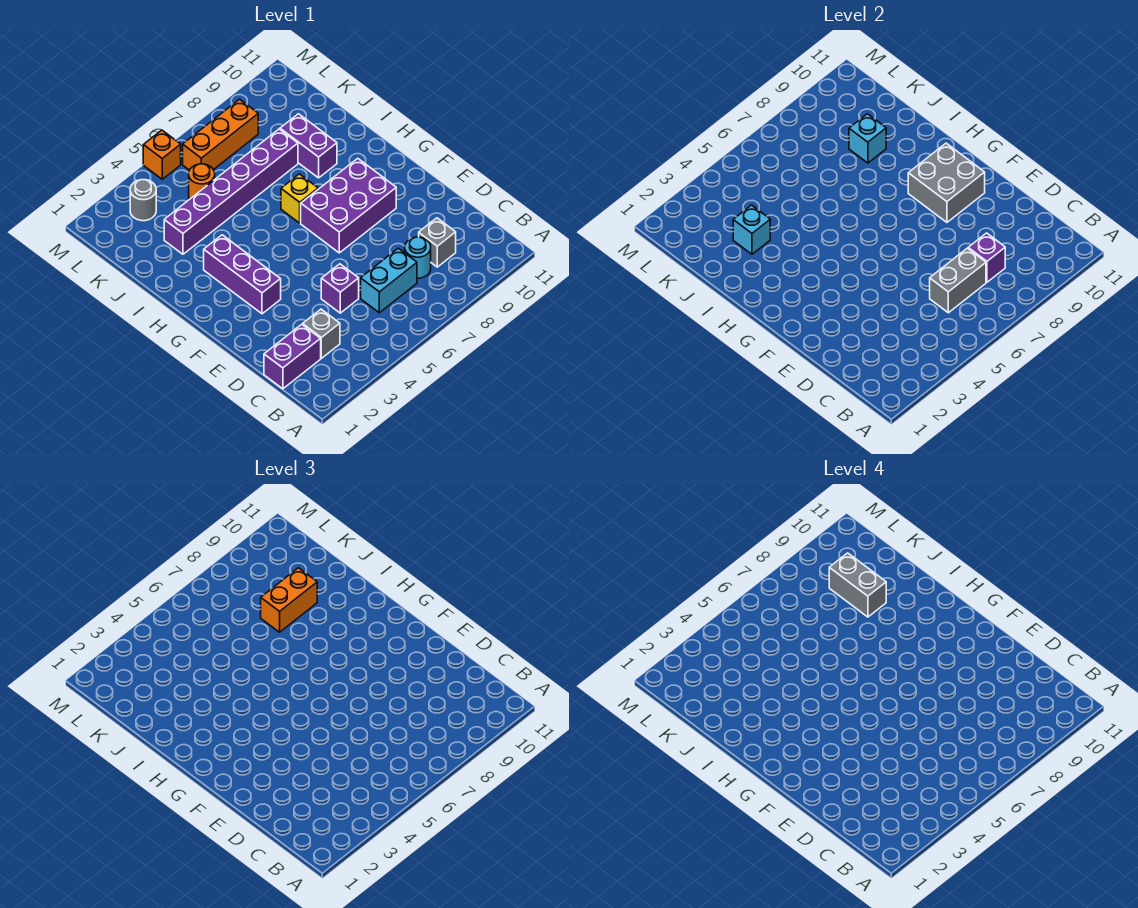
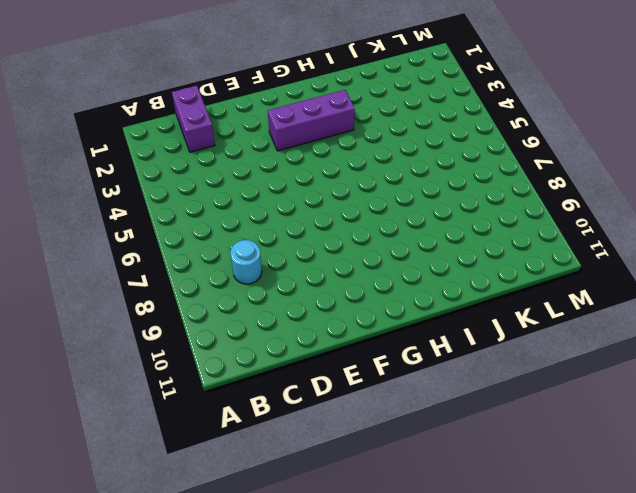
none -> grey 1x1 brick [303,309,340,358]
none -> cyan 1x2 brick [361,248,417,313]
none -> grey 1x1 brick [419,218,456,267]

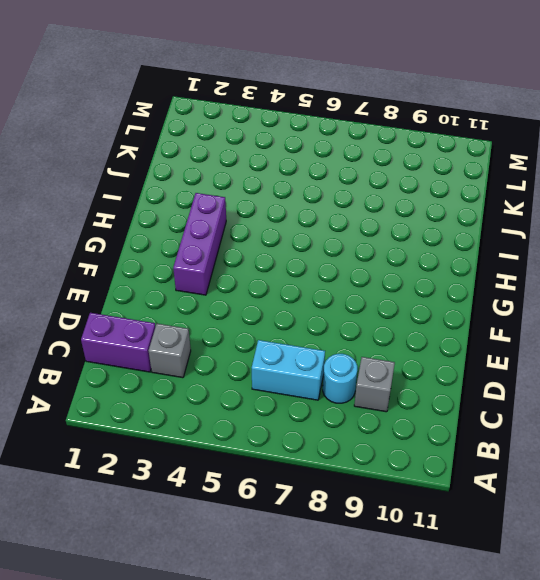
none -> purple 1x1 brick [321,264,359,313]
none -> purple 2x3 brick [301,158,396,253]
none -> yellow 1x1 brick [281,174,318,223]

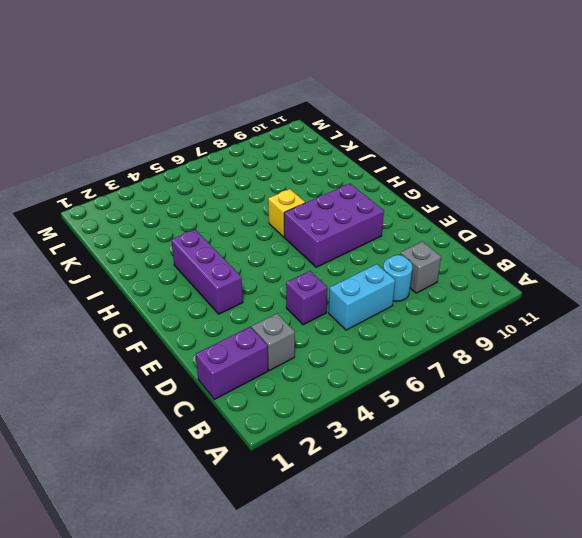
none -> purple 1x2 brick [280,114,337,178]
none -> purple 1x6 brick [164,129,298,254]
none -> orange 1x1 round brick [189,164,215,199]

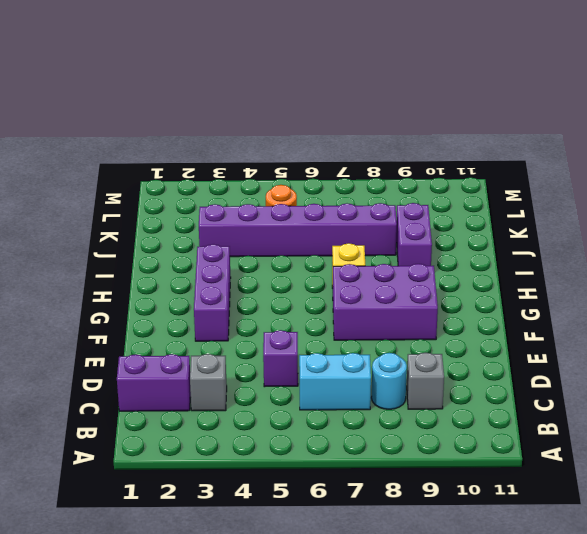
none -> grey 1x1 round brick [130,180,156,221]
none -> orange 1x3 brick [183,99,258,170]
none -> orange 1x1 brick [143,130,181,179]

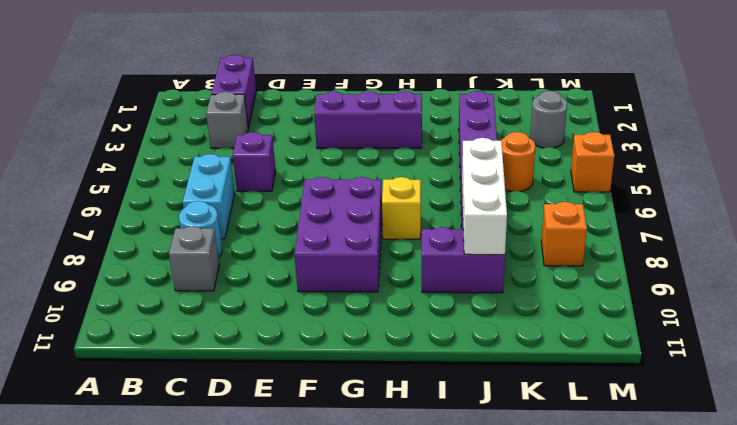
white 1x3 brick [462,138,507,255] -> cyan 1x1 brick [849,114,886,163]
orange 1x1 brick [541,202,587,266] -> orange 1x3 brick [183,99,258,170]
none -> grey 1x2 brick [930,248,986,313]
none -> purple 1x1 brick [968,233,1005,282]
none -> grey 2x2 brick [908,143,985,222]

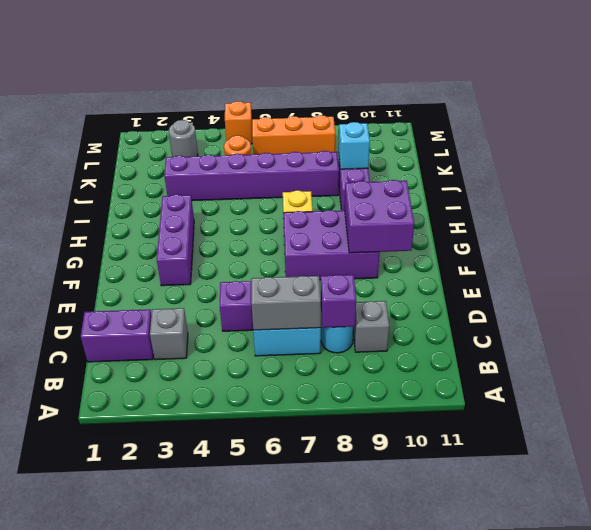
purple 2x2 brick [345,180,414,253] -> grey 2x2 brick [908,143,985,222]
none -> cyan 1x1 brick [733,205,770,254]
none -> orange 1x2 brick [261,568,317,632]
none -> grey 1x2 brick [829,553,886,617]

